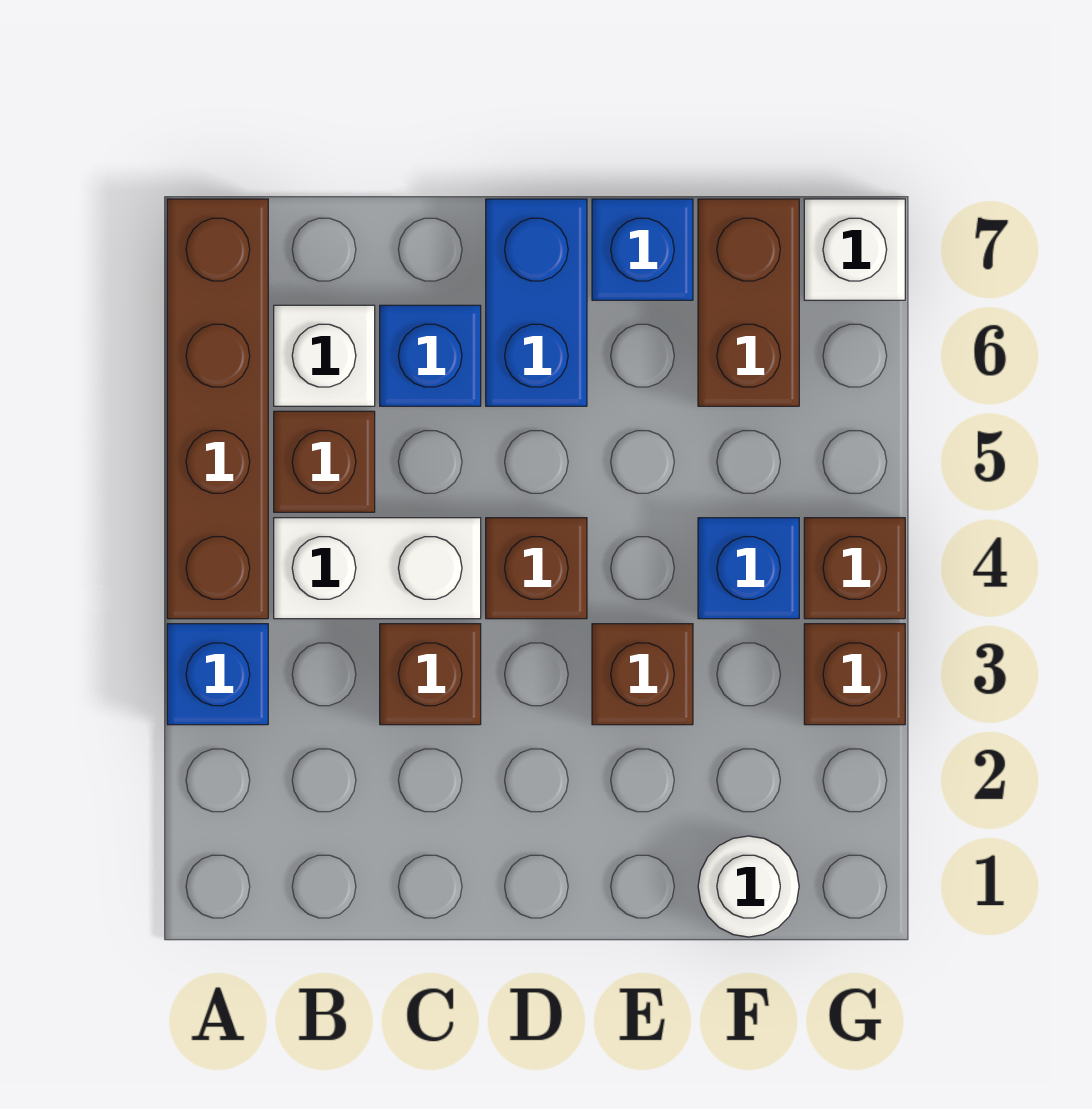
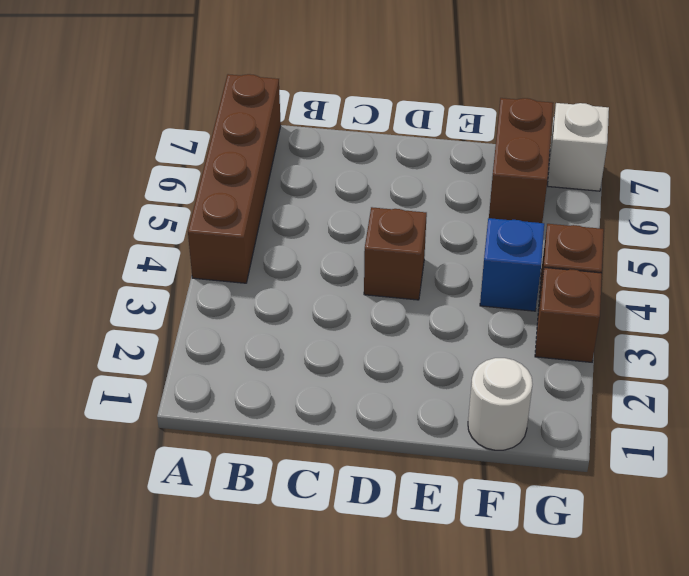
none -> blue 1x1 brick [167,624,268,725]
none -> white 1x2 brick [274,518,481,619]
none -> brown 1x1 brick [274,411,375,512]

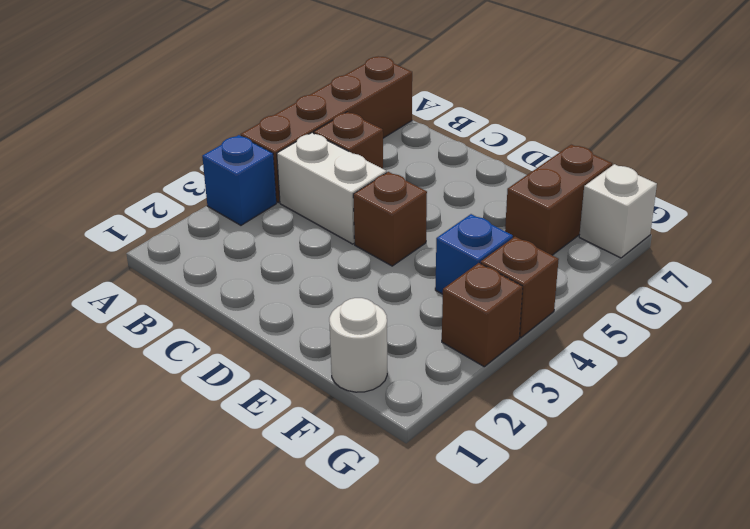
none -> white 1x1 brick [274,305,375,406]
none -> brown 1x1 brick [380,624,481,725]
none -> blue 1x1 brick [380,305,481,406]

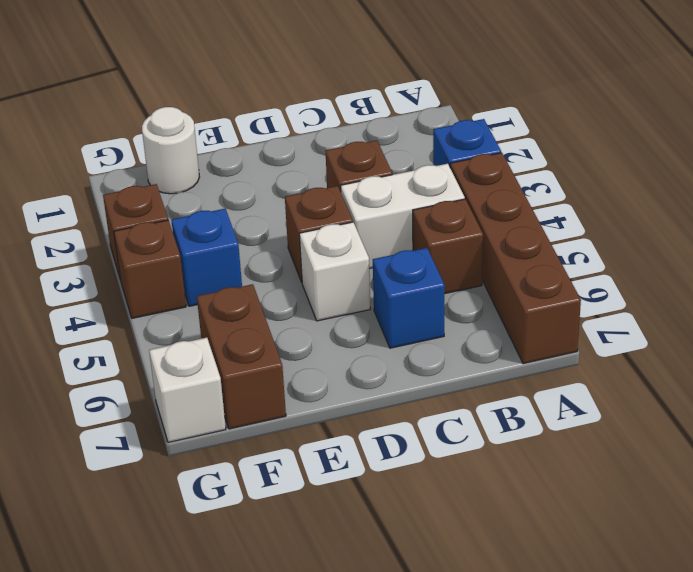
white 1x1 brick [299,222,370,321] -> white 1x1 brick moved to [274,305,375,406]
none -> blue 1x2 brick [486,199,587,406]
none -> brown 1x1 brick [592,624,693,725]
none -> blue 1x1 brick [592,199,693,300]

